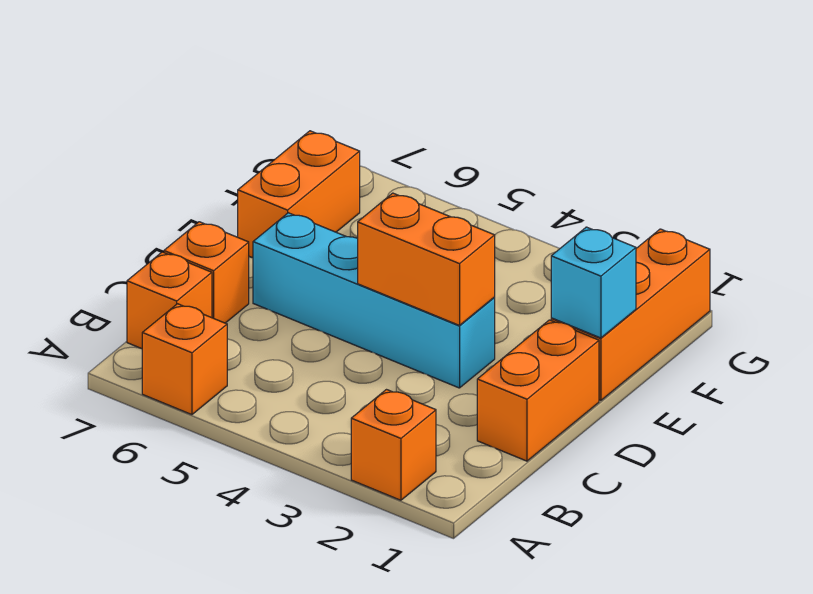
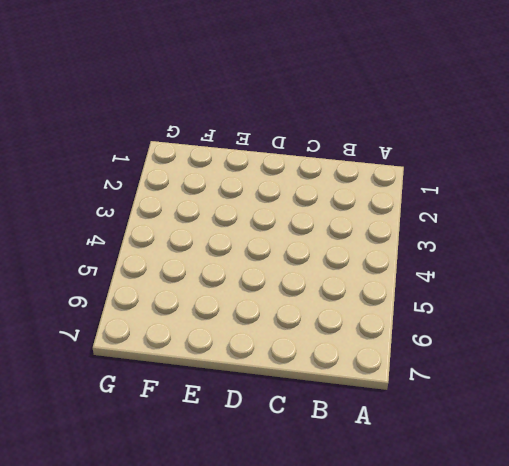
none -> orange 1x1 brick [351,390,436,500]
none -> orange 1x1 brick [142,304,227,415]

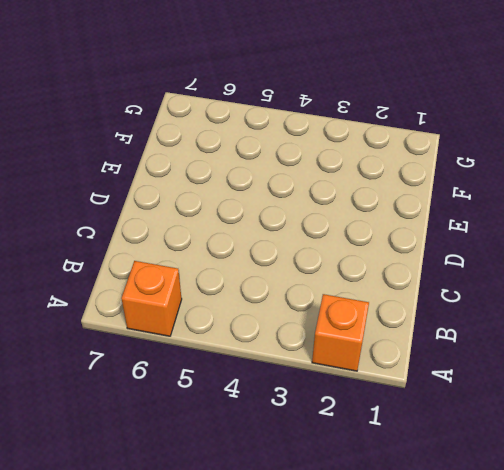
none -> orange 1x1 brick [127,252,212,349]
none -> orange 1x2 brick [477,320,599,461]

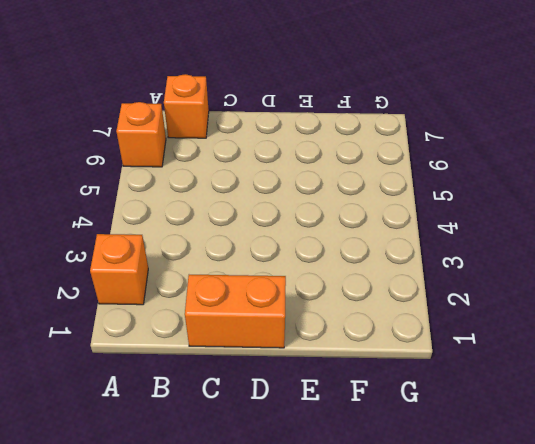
none -> orange 1x1 brick [164,222,249,323]
none -> cyan 1x4 brick [253,213,495,388]

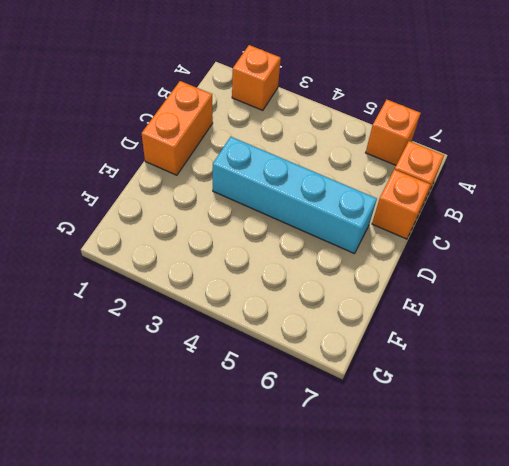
none -> orange 1x3 brick [551,229,710,401]
none -> orange 1x2 brick [238,131,360,258]

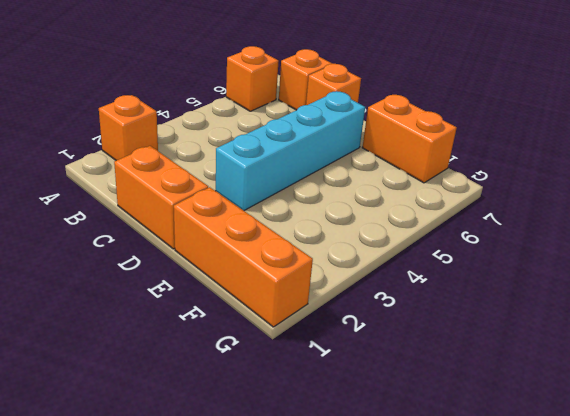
none -> orange 1x2 brick [358,193,495,325]
none -> cyan 1x1 brick [551,227,636,338]

